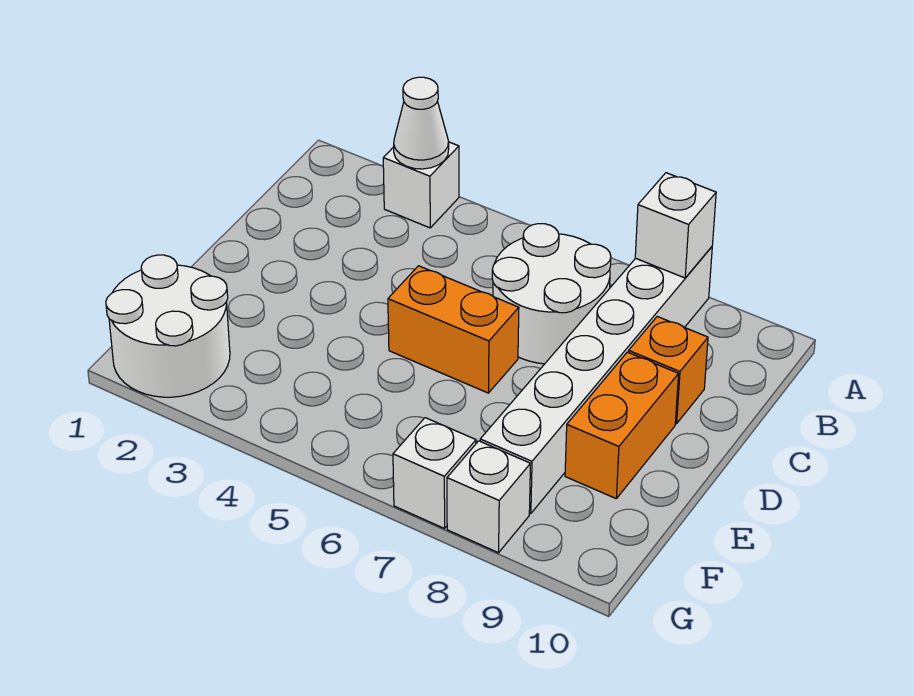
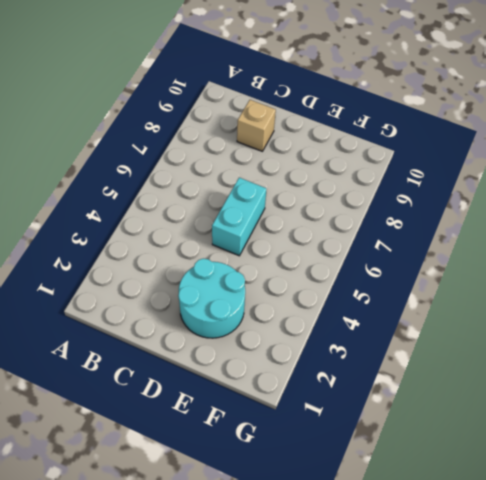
tan 1x1 brick [237,100,276,151] -> orange 1x1 brick [629,317,708,424]
cyan 2x2 round brick [178,259,245,338] -> none
cyan 1x2 brick [212,177,266,256] -> orange 1x2 brick [388,266,519,393]
none -> white 1x1 brick [383,142,459,228]
none -> white 1x6 brick [480,247,712,514]

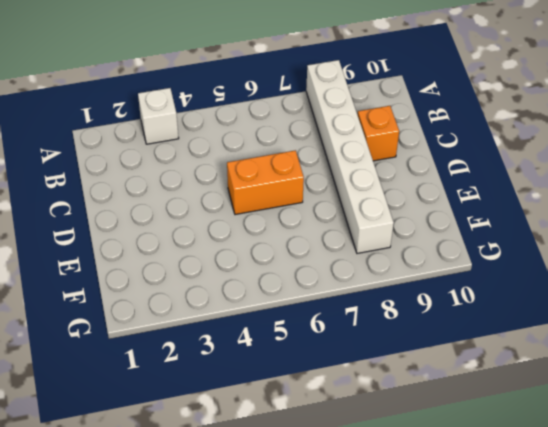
none -> white 2x2 round brick [492,224,611,364]
none -> orange 1x2 brick [565,352,679,498]

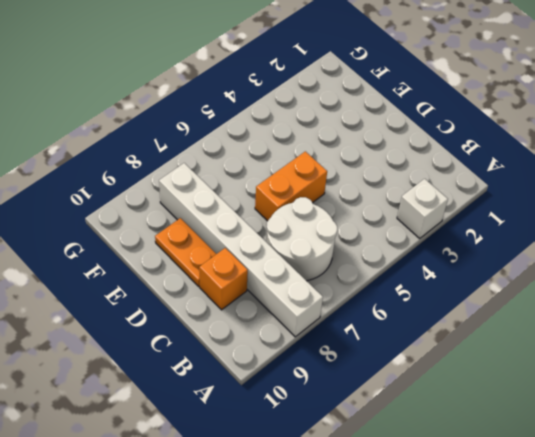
orange 1x2 plate [155,218,216,286] -> orange 1x2 brick [565,352,679,498]
none -> white 2x2 round brick [106,255,230,397]
none -> white 1x1 brick [393,418,476,529]

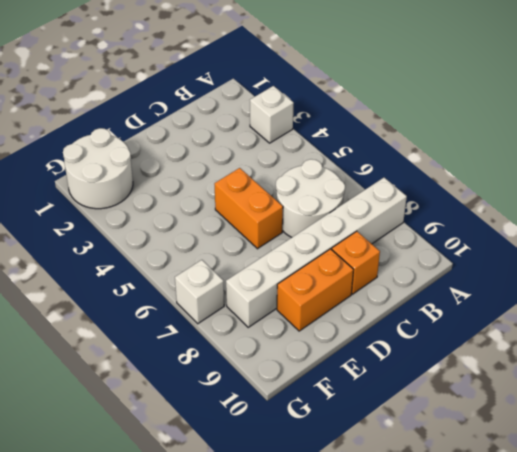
none -> white 1x1 brick [447,441,530,553]
none -> white 1x1 cone [394,77,449,169]

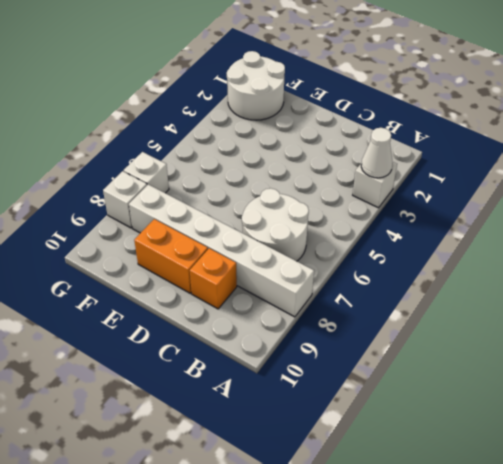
none -> orange 1x2 brick [388,266,519,393]
none -> white 1x1 brick [635,173,716,278]

